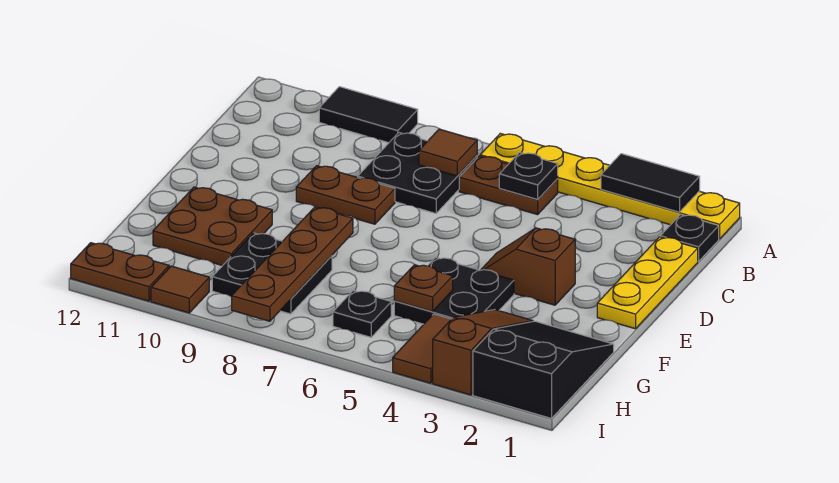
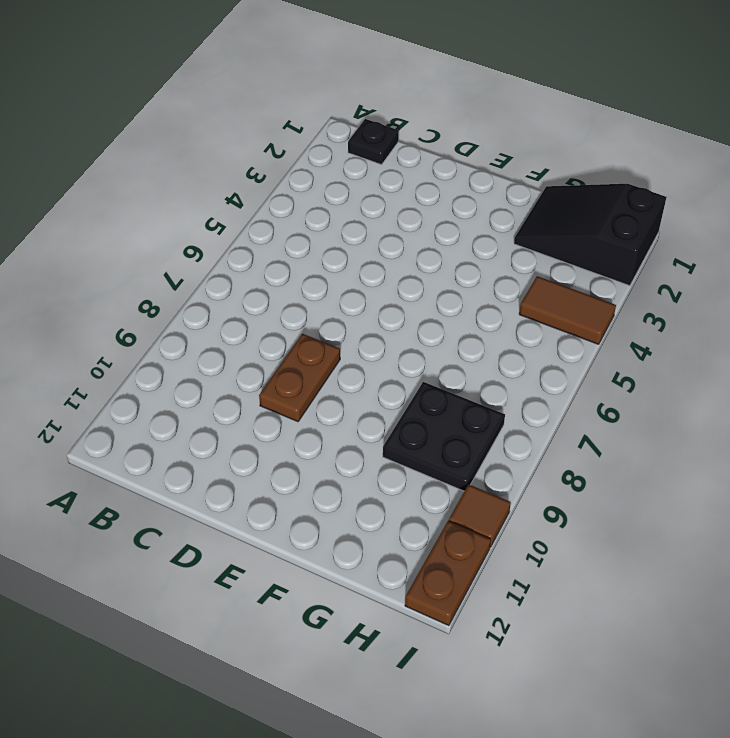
none -> yellow 1x6 plate [480,133,740,239]
none -> black 1x2 tile [319,87,418,143]
none -> brown 1x2 plate [459,156,558,215]

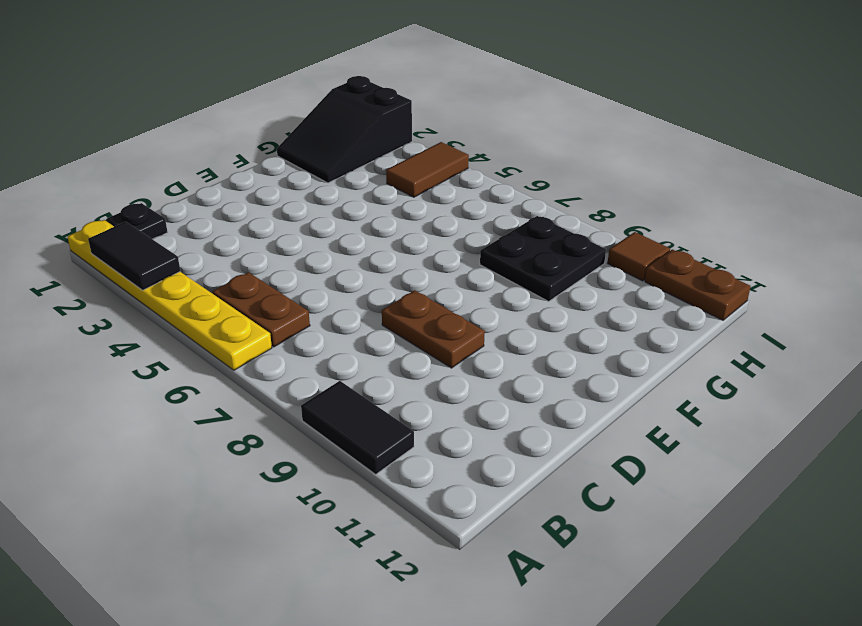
none -> black 2x2 plate [358,133,477,213]
none -> yellow 1x3 plate [597,237,698,329]
none -> brown 1x2 slope [481,228,575,305]

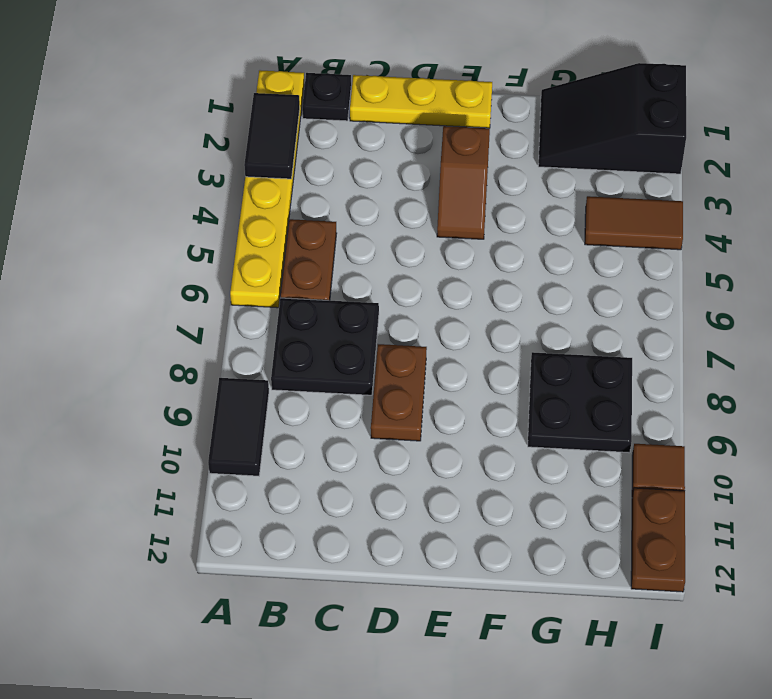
none -> black 2x2 plate [394,257,514,324]
none -> brown 2x2 plate [153,187,272,266]
none -> brown 1x3 slope [433,310,533,395]

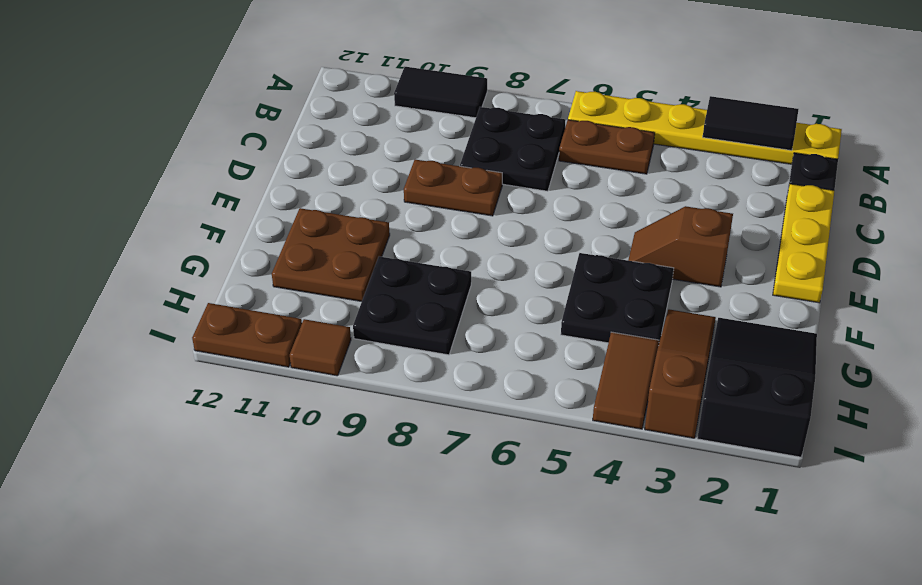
none -> black 1x1 plate [333,291,391,337]
none -> black 1x1 plate [499,153,558,199]
none -> brown 1x1 tile [419,129,477,176]

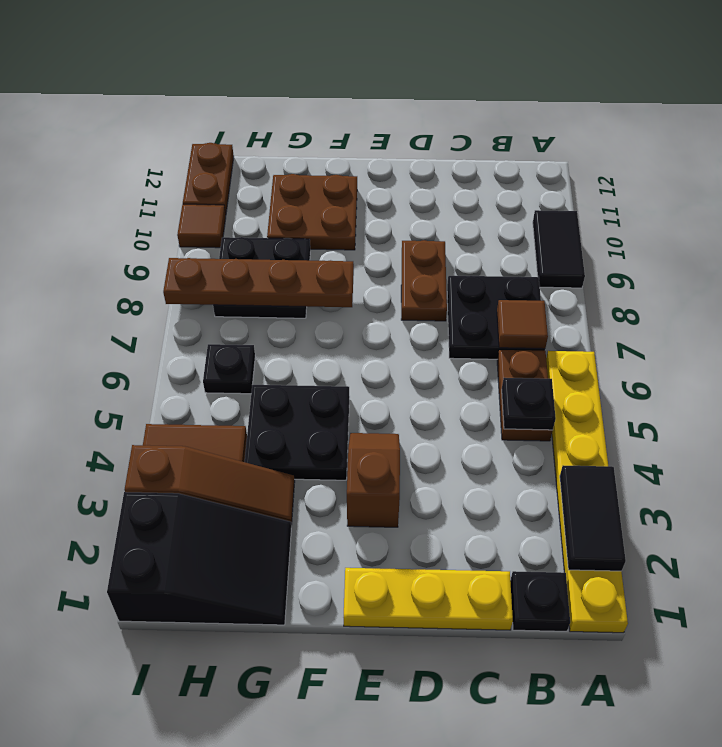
none -> brown 1x1 plate [394,265,453,312]

